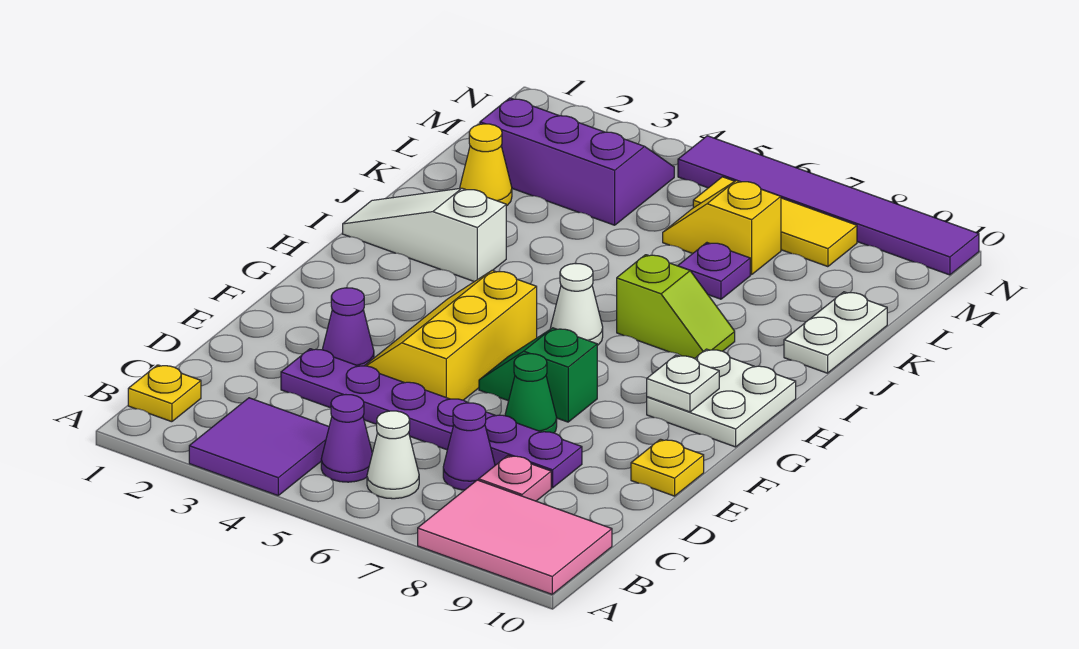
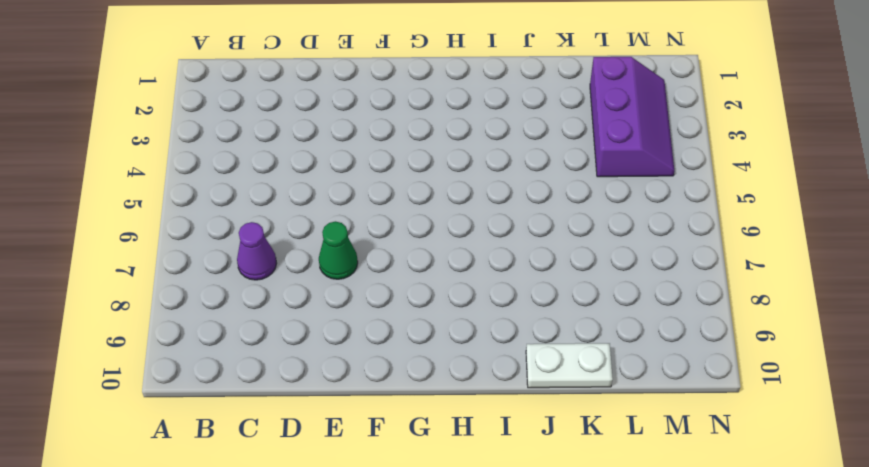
none -> purple 2x2 tile [189,398,329,495]
none -> pink 2x3 tile [418,480,612,594]
none -> yellow 1x1 plate [128,365,201,422]

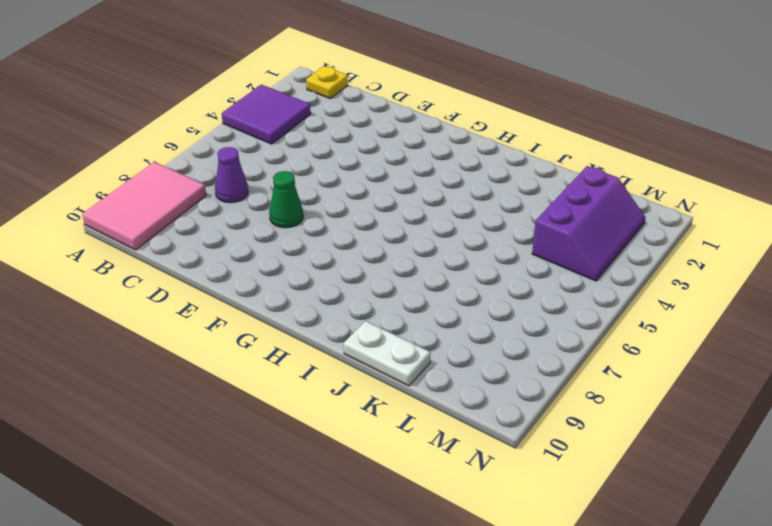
none -> purple 1x1 cone [321,395,372,482]
none -> white 1x1 cone [367,411,419,499]
none -> pink 1x1 plate [479,456,551,501]

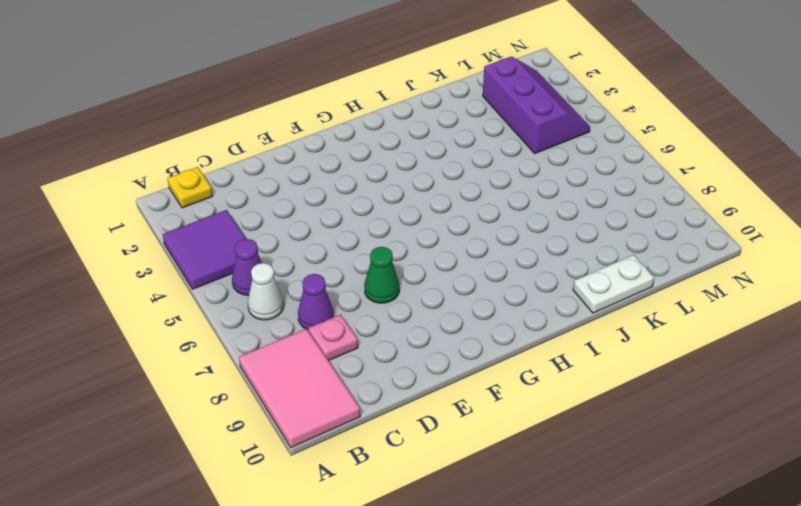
none -> purple 1x6 plate [281,349,582,488]
none -> purple 1x1 cone [322,288,374,366]
none -> yellow 2x3 slope [365,270,537,400]

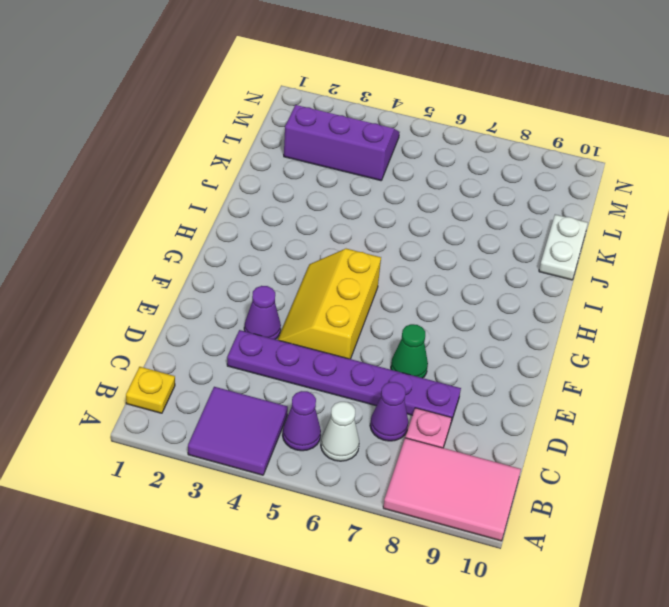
none -> yellow 1x1 plate [631,439,704,496]
none -> green 1x2 slope [479,328,597,422]
none -> white 2x2 plate [647,349,796,447]

